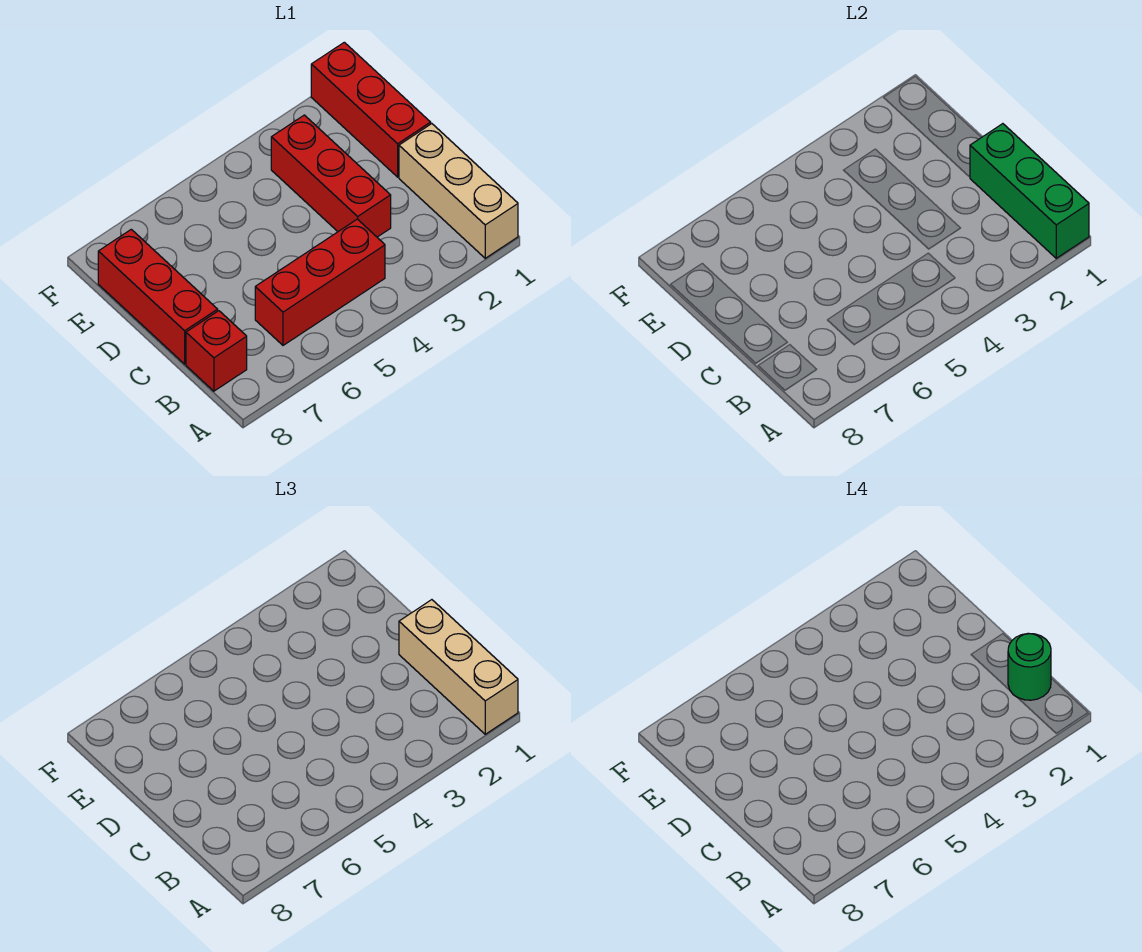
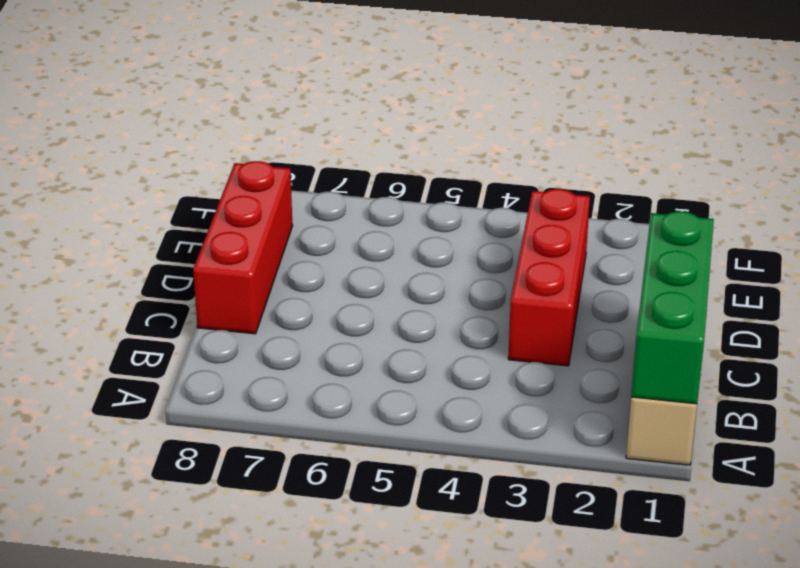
none -> red 1x3 brick [255,219,385,345]
none -> red 1x1 brick [186,311,247,391]

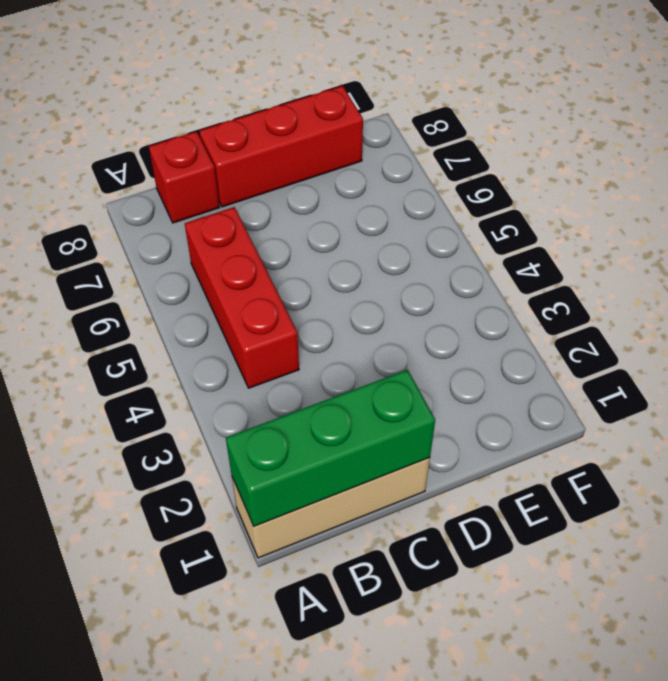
none -> red 1x3 brick [271,115,391,237]
none -> red 1x3 brick [311,42,431,177]

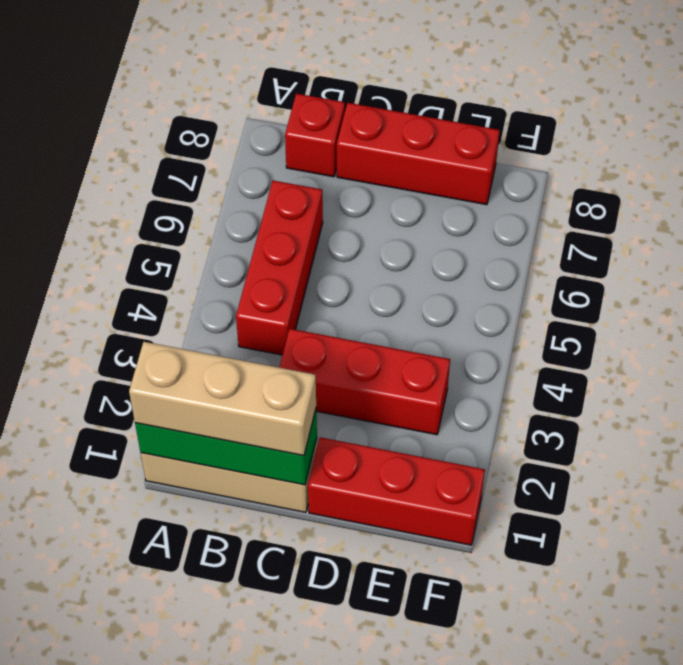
none -> green 1x1 round brick [1008,633,1051,700]

